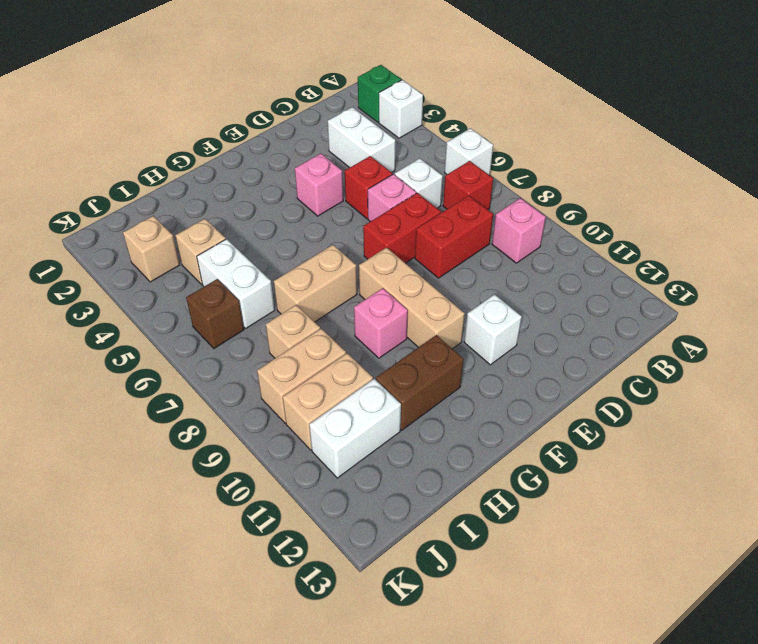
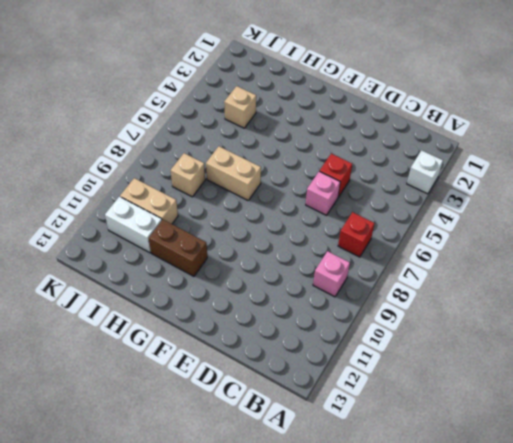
none -> green 1x1 brick [358,65,401,122]
none -> white 1x1 brick [445,128,493,175]
none -> white 1x2 brick [328,107,395,172]

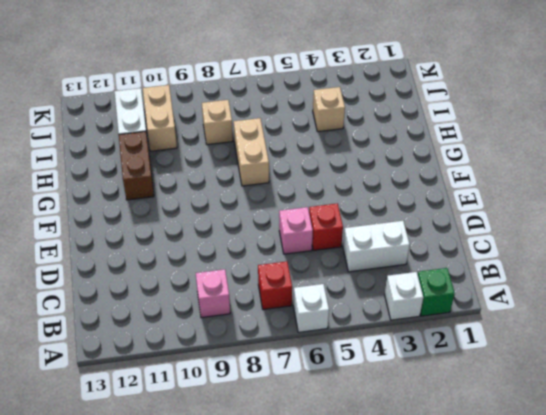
none -> white 1x1 brick [395,158,443,208]
none -> red 1x2 brick [415,196,493,278]
none -> red 1x2 brick [363,193,441,263]

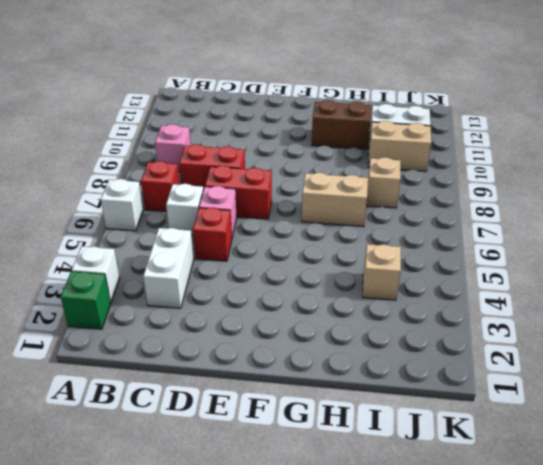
none -> pink 1x1 brick [295,154,343,216]
none -> white 1x1 brick [464,294,522,365]
none -> tan 1x3 brick [359,247,465,349]

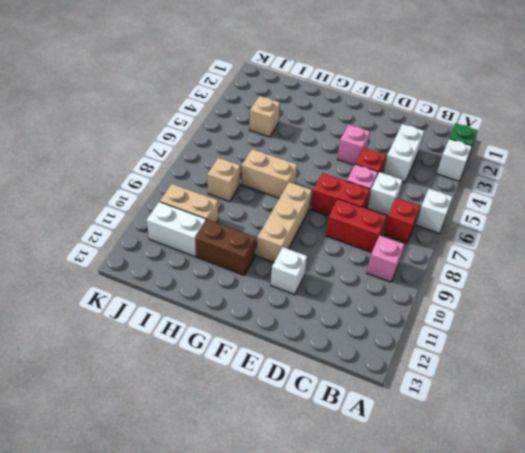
none -> pink 1x1 brick [354,288,408,358]
none -> white 1x2 brick [197,239,275,329]
none -> tan 1x2 brick [257,329,346,423]

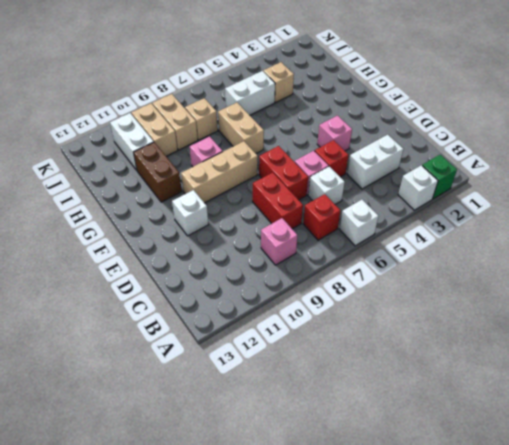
none -> tan 1x1 brick [123,216,180,282]
none -> brown 1x1 brick [186,279,244,348]

